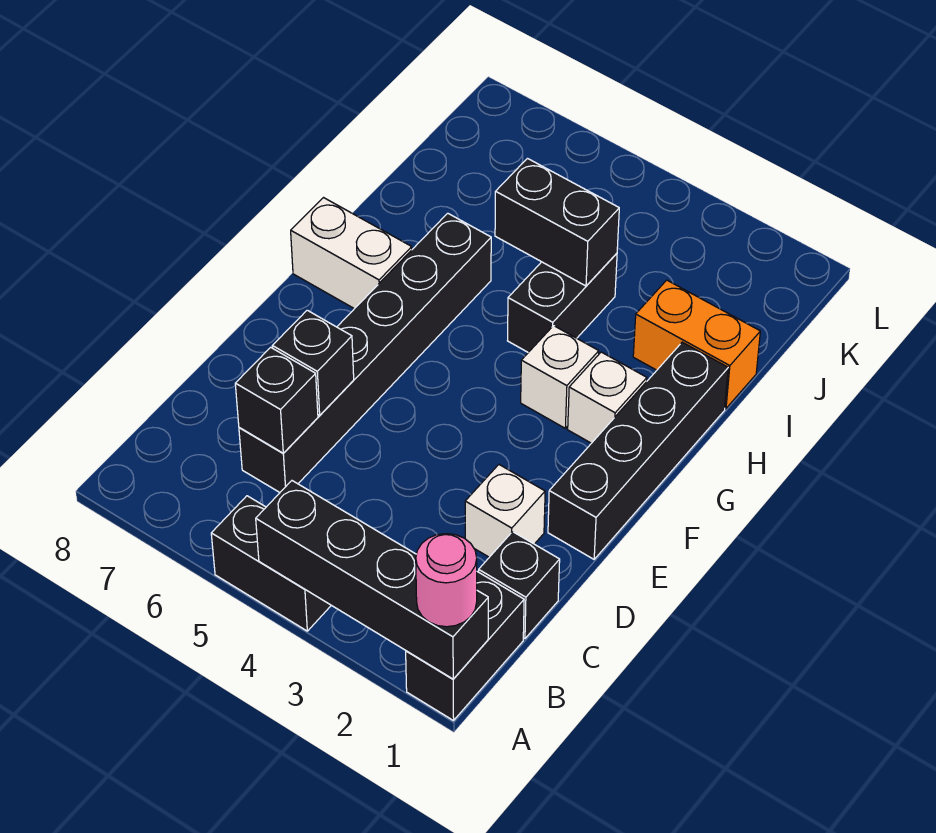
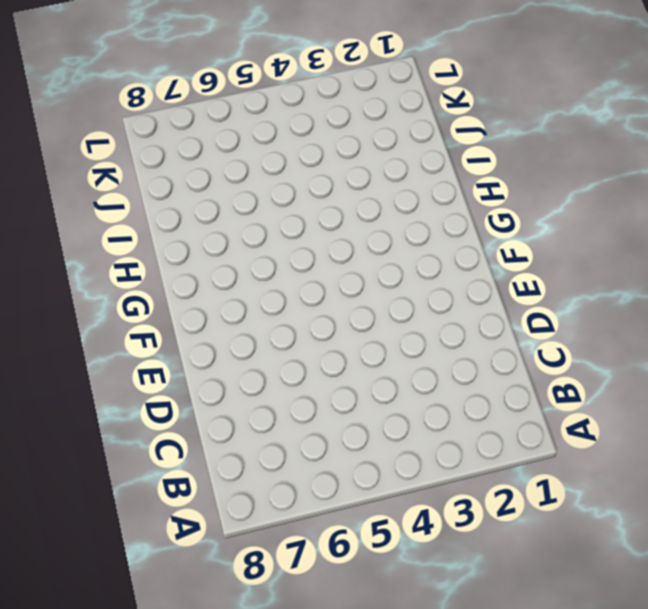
none -> black 1x2 brick [406,572,524,721]
none -> black 1x2 brick [211,496,331,631]
none -> black 1x1 brick [479,532,560,639]

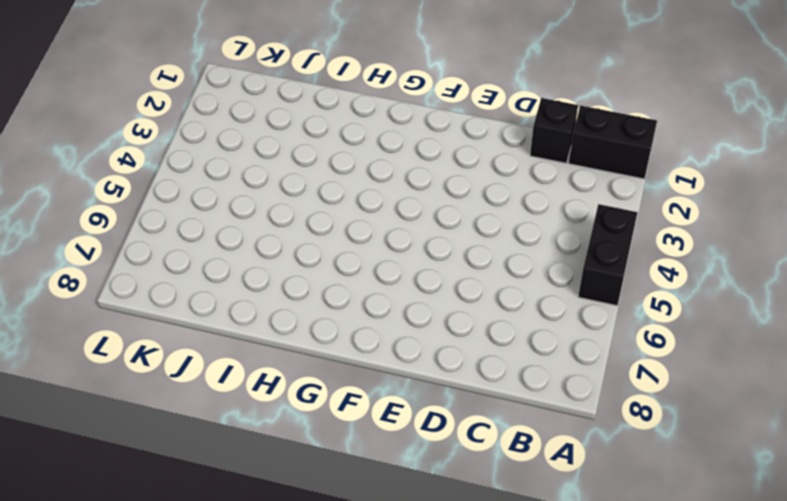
none -> black 1x6 brick [239,213,491,492]
none -> white 1x1 brick [465,465,545,557]
none -> black 1x4 brick [548,342,728,559]

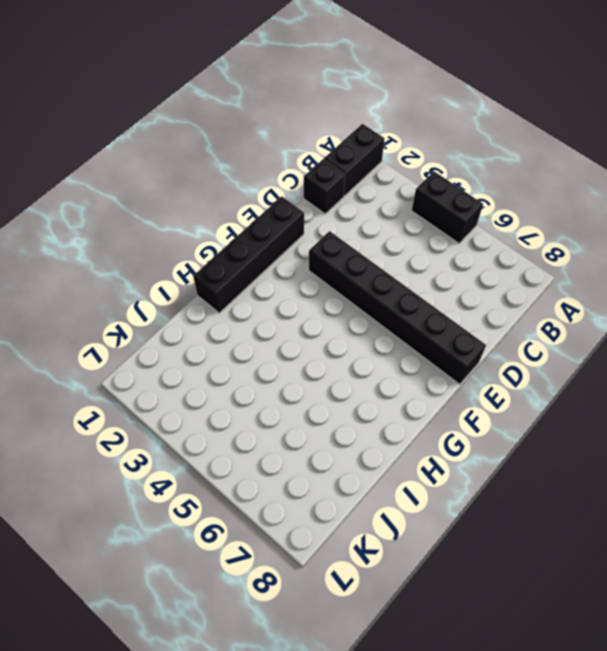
black 1x6 brick [309,231,486,384] -> black 1x6 brick turned to [239,213,491,492]
none -> white 1x1 brick [465,465,545,557]
none -> white 1x1 brick [568,352,647,443]
none -> white 1x1 brick [521,326,599,428]

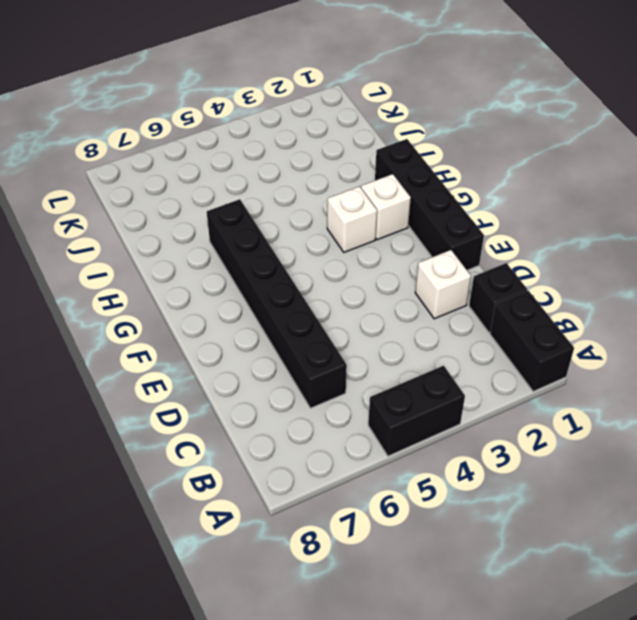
none -> white 1x2 brick [291,198,412,309]
none -> black 1x2 brick [508,253,617,352]
none -> orange 1x2 brick [633,280,760,408]

